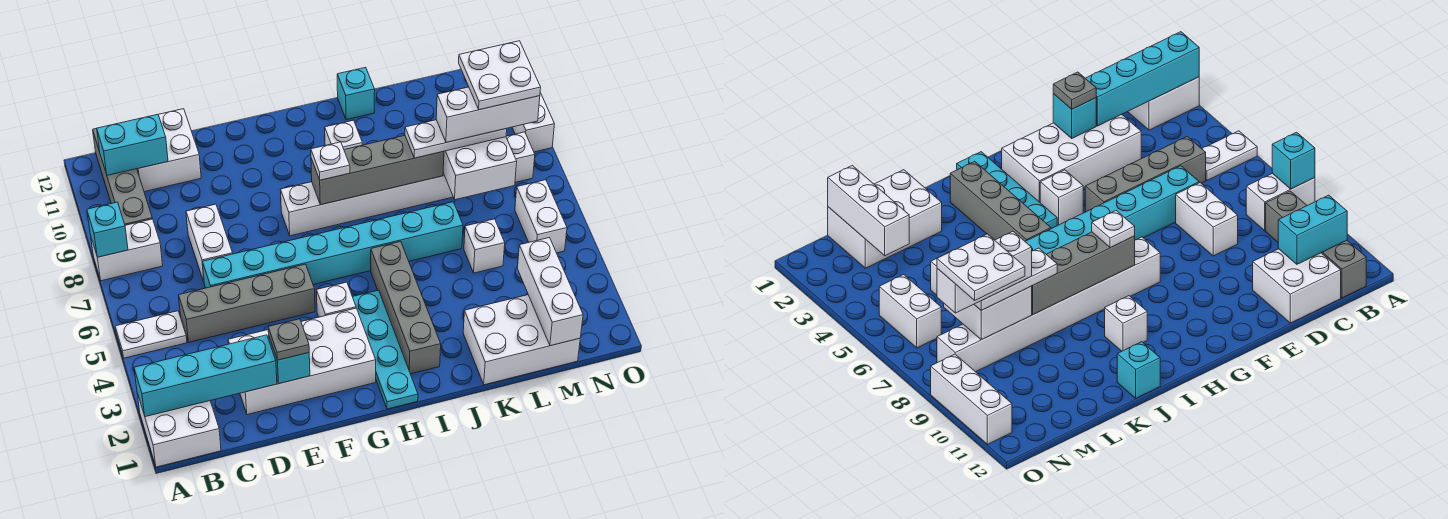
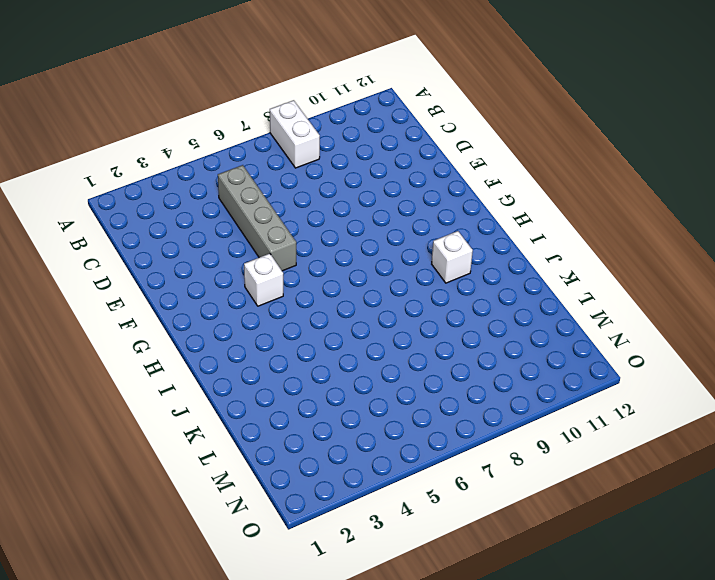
none -> white 2x2 brick [137,393,221,467]
none -> white 1x2 plate [115,311,187,358]
none -> grey 1x4 brick [93,128,152,225]
none -> white 2x2 brick [137,109,201,192]

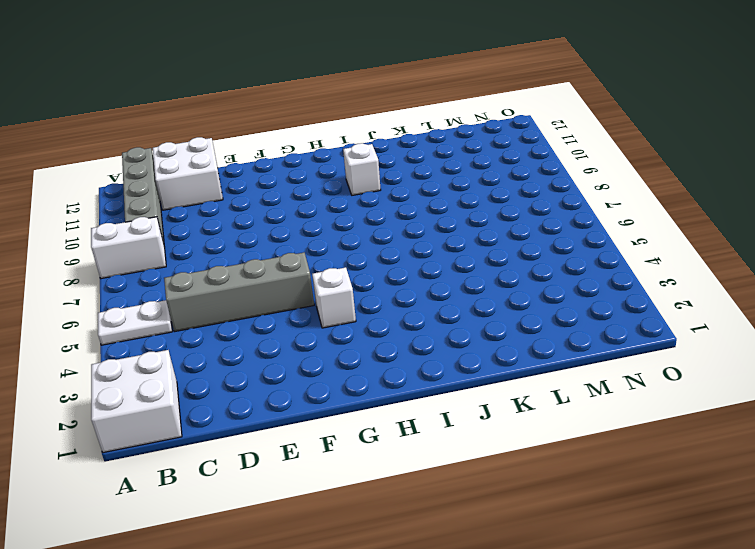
none -> white 2x4 brick [228,308,376,415]
none -> cyan 1x8 brick [203,202,463,288]
none -> white 1x2 brick [186,204,233,282]
none -> white 1x8 brick [280,132,535,236]

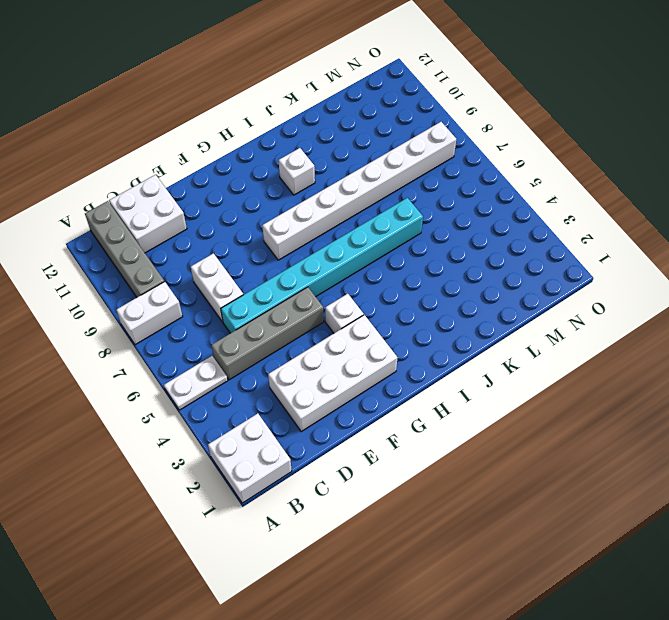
none -> cyan 1x4 plate [353,290,418,409]
none -> grey 1x4 brick [371,241,441,374]
none -> cyan 1x1 brick [337,67,375,120]
none -> white 2x3 brick [463,295,580,385]

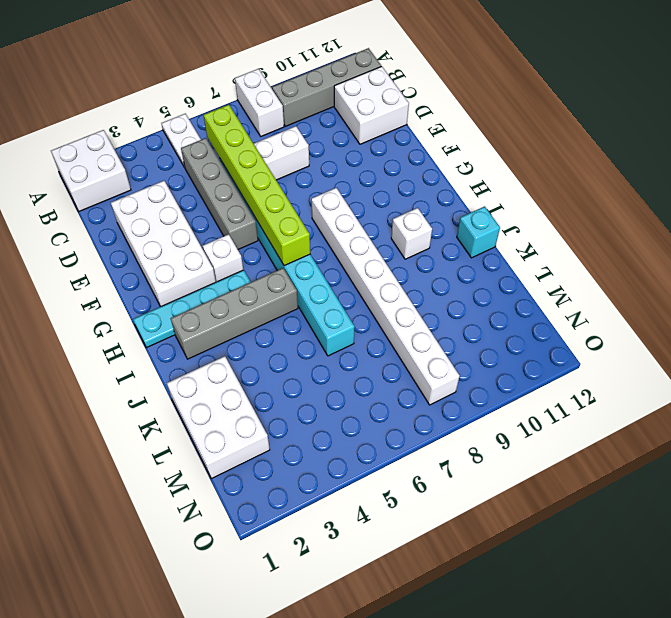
lime 1x6 brick [204,104,310,266] -> none
none -> white 1x1 brick [464,219,505,273]
none -> white 1x2 brick [515,180,567,253]
none -> white 1x3 brick [512,93,554,152]
none -> cyan 1x4 brick [134,335,277,417]

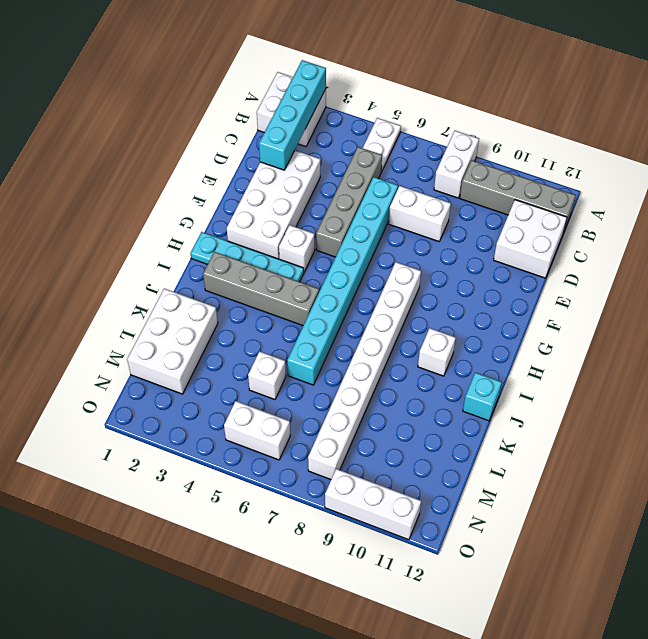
none -> cyan 1x1 brick [87,202,128,257]
none -> cyan 1x2 brick [97,114,168,175]
none -> cyan 1x1 brick [269,337,310,384]
none -> grey 1x4 brick [311,136,444,205]

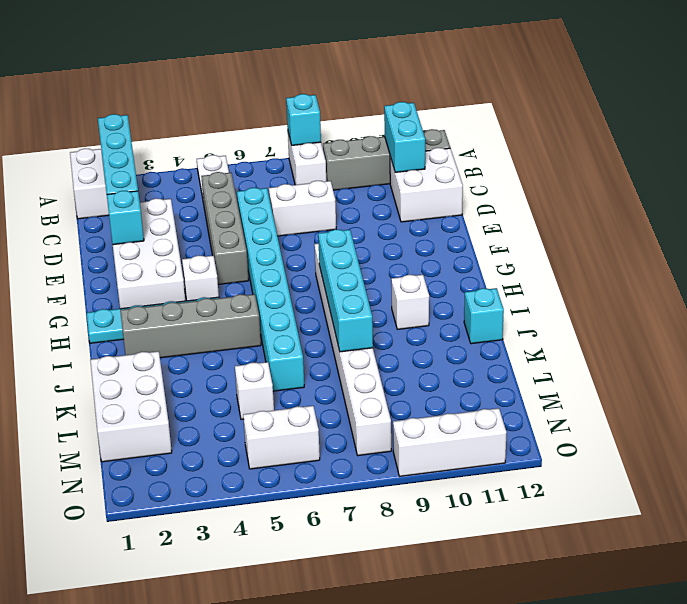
cyan 1x4 brick [318,229,373,352] -> grey 1x4 brick [311,136,444,205]
none -> white 2x2 brick [443,137,517,200]
none -> white 1x3 brick [517,238,583,346]
none -> grey 1x1 plate [268,319,309,360]
none -> white 1x1 plate [311,142,350,180]

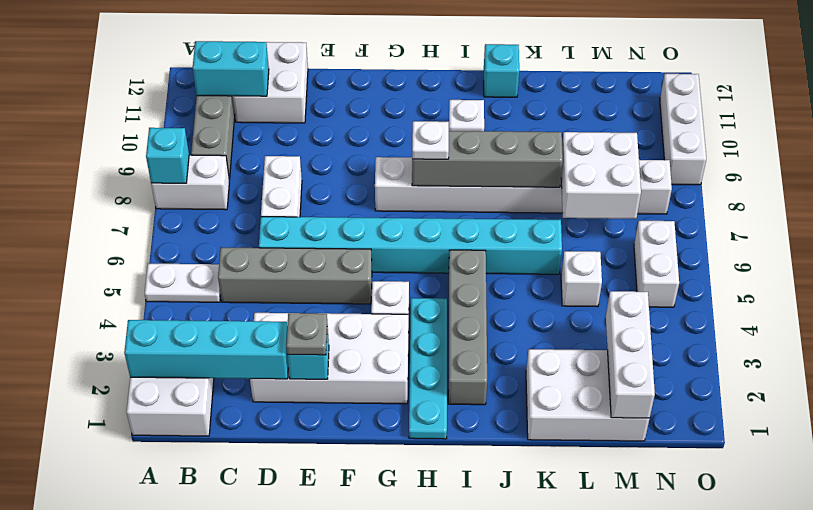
none -> white 1x3 plate [405,120,507,158]
none -> white 1x3 brick [436,87,540,142]
none -> white 2x2 plate [459,41,541,110]

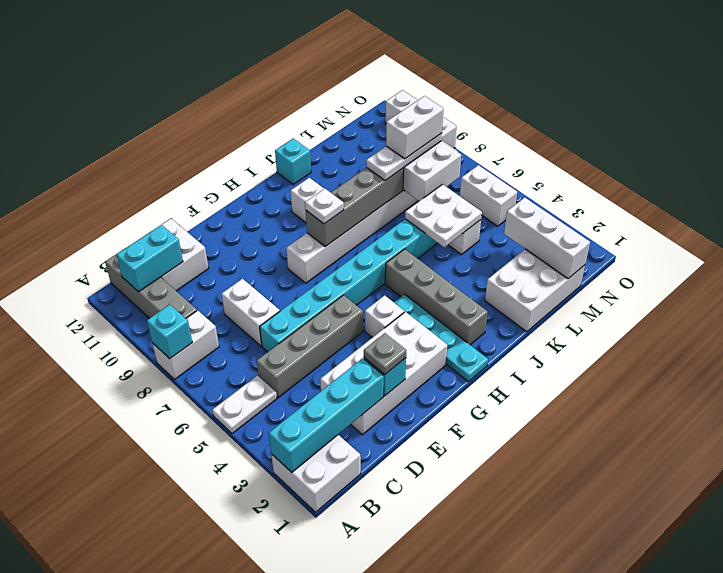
white 2x2 plate [405,184,482,247] -> white 2x2 plate moved to [459,41,541,110]
white 1x2 brick [386,96,443,159] -> white 1x3 brick [436,87,540,142]

